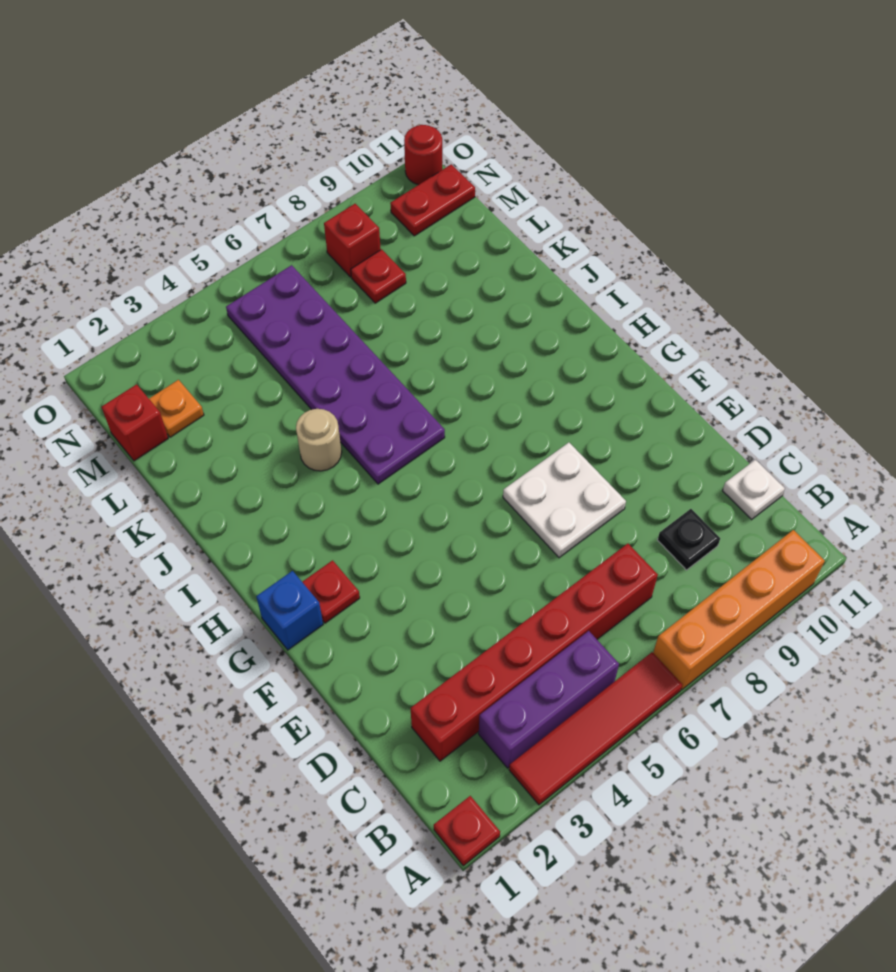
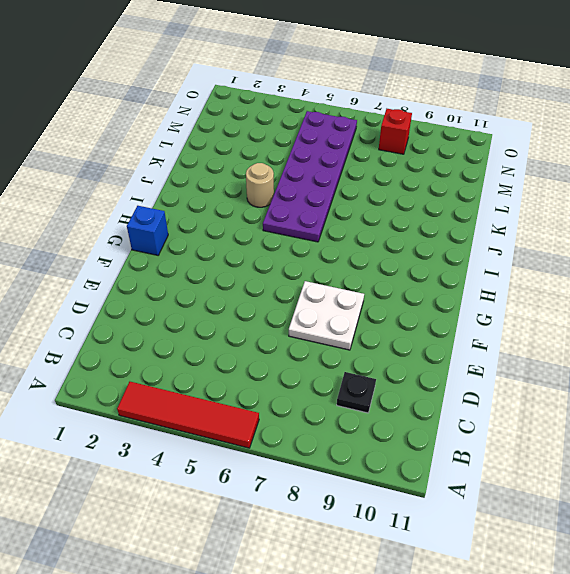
none -> red 1x1 plate [434,796,500,866]
none -> orange 1x4 brick [653,530,825,690]
none -> purple 1x3 brick [479,631,619,768]

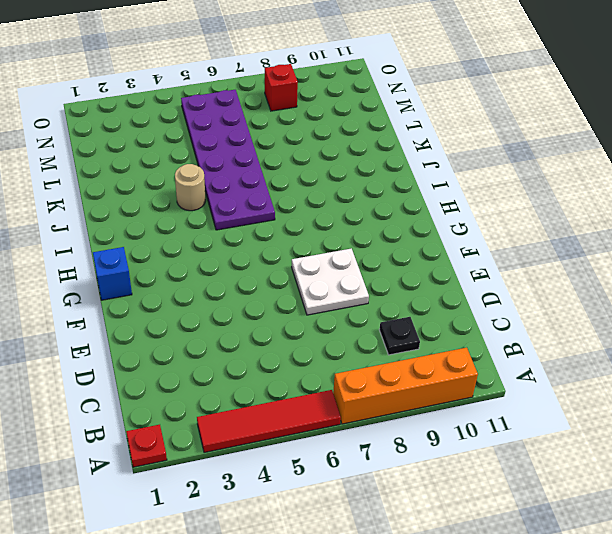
none -> purple 1x3 brick [479,631,619,768]
none -> red 1x6 brick [411,544,658,761]
none -> white 1x1 plate [722,460,785,519]

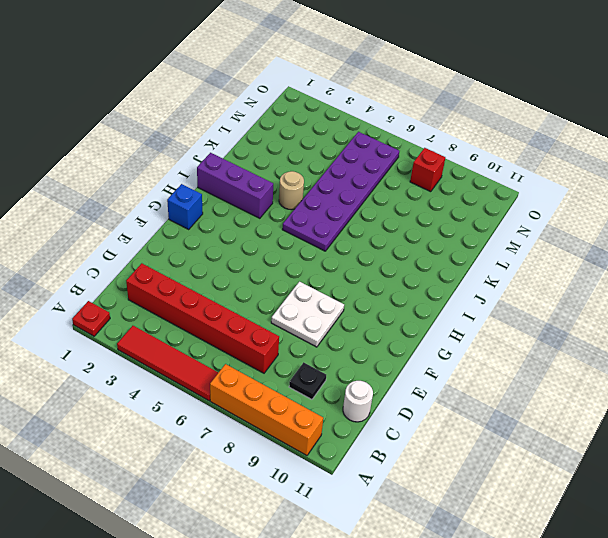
white 1x1 round brick [343,381,373,422] -> white 1x1 plate [722,460,785,519]
purple 1x3 brick [197,153,273,218] -> purple 1x3 brick moved to [479,631,619,768]
none -> red 1x1 plate [303,560,360,623]
none -> red 1x1 brick [102,384,168,461]
none -> orange 1x1 plate [149,380,204,437]

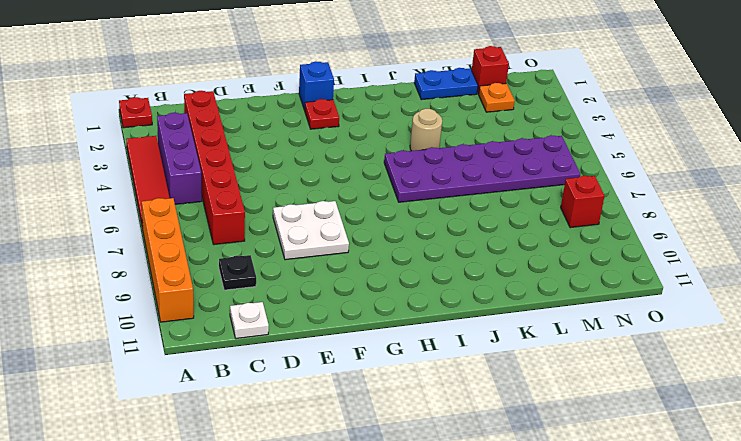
blue 1x2 plate [414,68,478,100] -> none
none -> red 1x1 plate [351,249,406,303]
none -> red 1x2 plate [390,164,475,236]
none -> red 1x1 round brick [404,125,442,185]

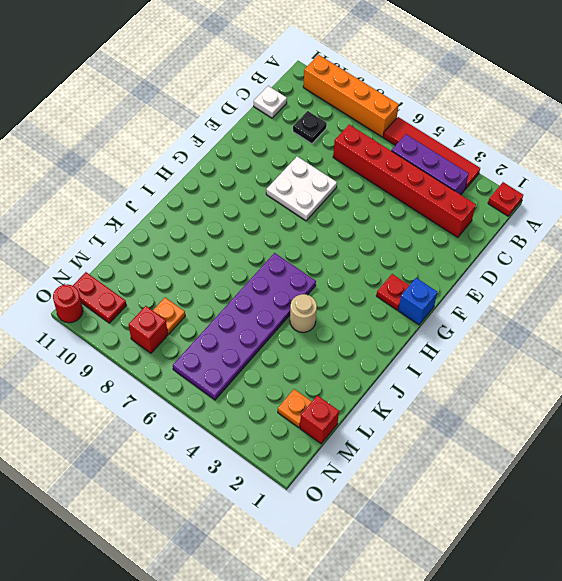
orange 1x1 plate [153,298,185,334] -> red 1x1 plate [351,249,406,303]

